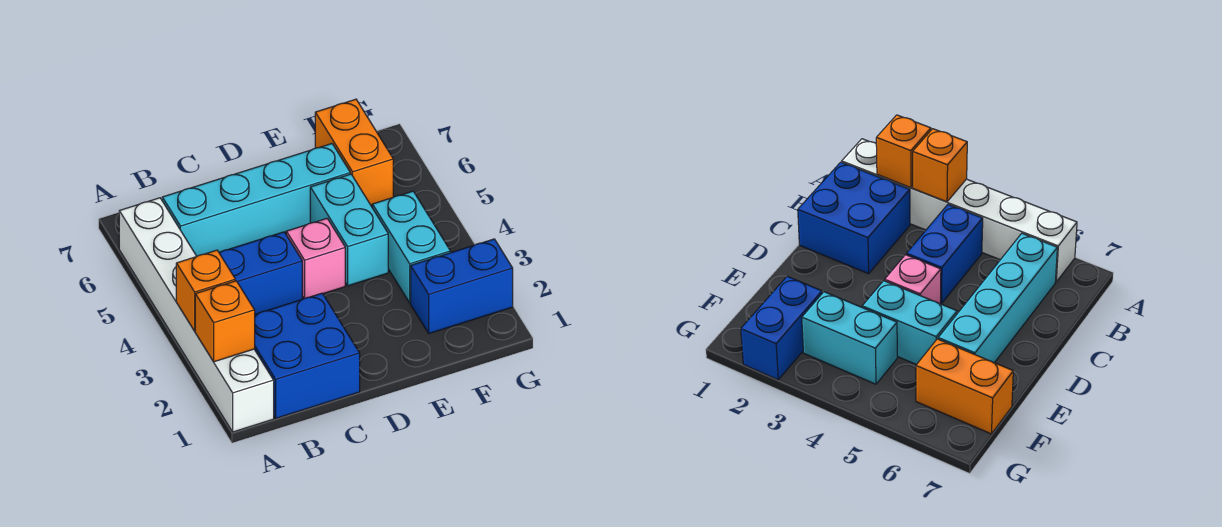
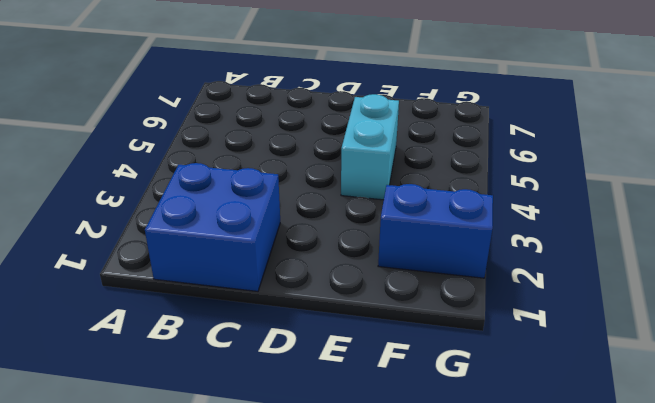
none -> white 1x6 brick [119,198,274,432]
none -> blue 1x2 brick [219,232,302,314]

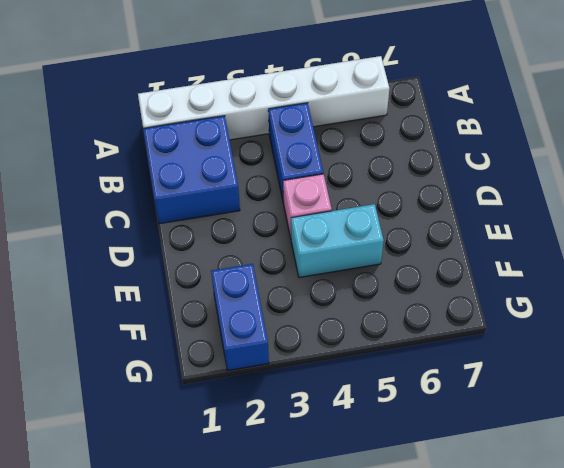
none -> cyan 1x4 brick [162,144,350,256]
none -> cyan 1x2 brick [372,191,451,303]

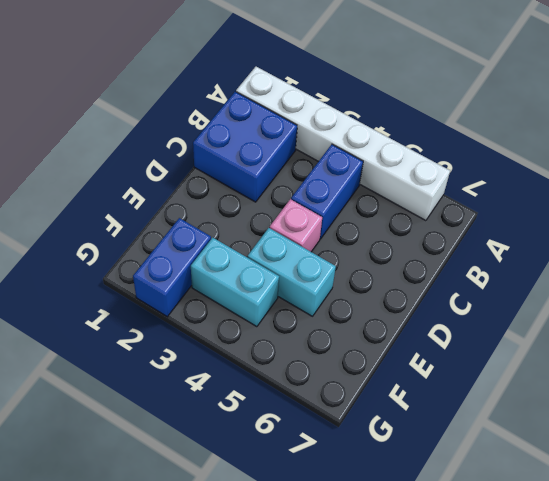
none -> cyan 1x4 brick [162,144,350,256]
none -> orange 1x2 brick [315,99,393,205]

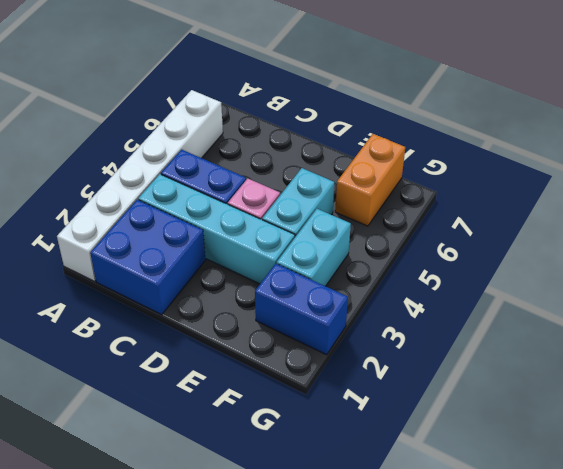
cyan 1x4 brick [138,174,295,284] -> cyan 1x4 brick moved to [162,144,350,256]
none -> orange 1x1 brick [195,281,255,362]
none -> orange 1x1 brick [176,250,235,331]

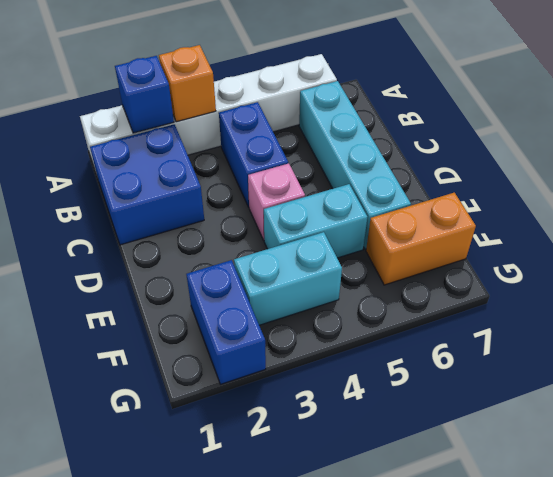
blue 1x1 brick [115,56,174,133] -> orange 1x1 brick [195,281,255,362]

